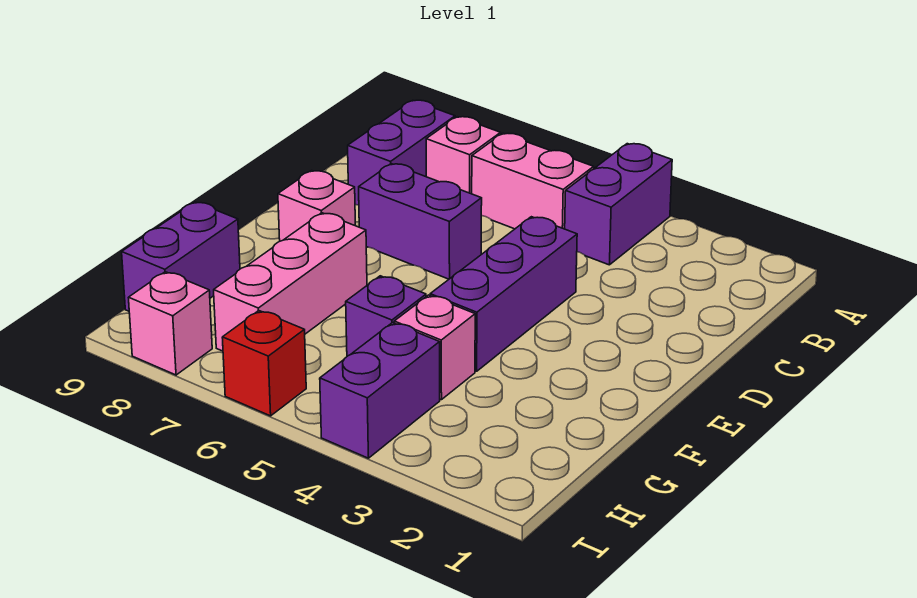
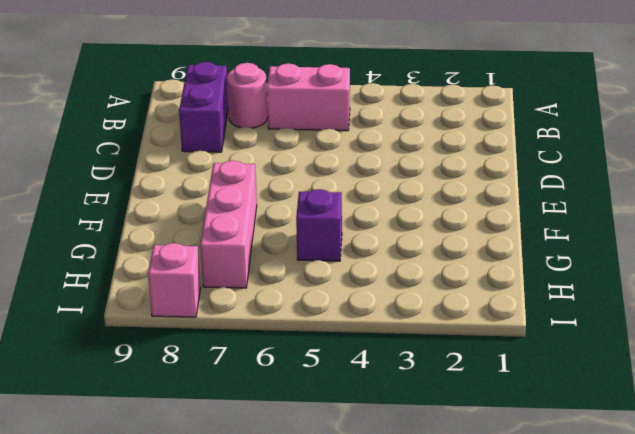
pink 1x1 round brick [227,63,268,128] -> pink 1x1 brick [426,117,501,194]
none -> purple 1x2 brick [565,144,672,265]
none -> purple 1x3 brick [430,217,577,371]
none -> purple 1x2 brick [359,164,482,279]

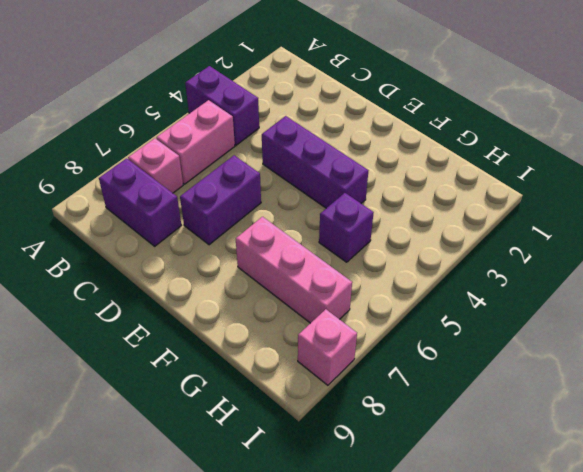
none -> pink 1x1 brick [278,171,355,241]
none -> pink 1x1 brick [394,295,475,400]
none -> purple 1x2 brick [122,202,240,311]

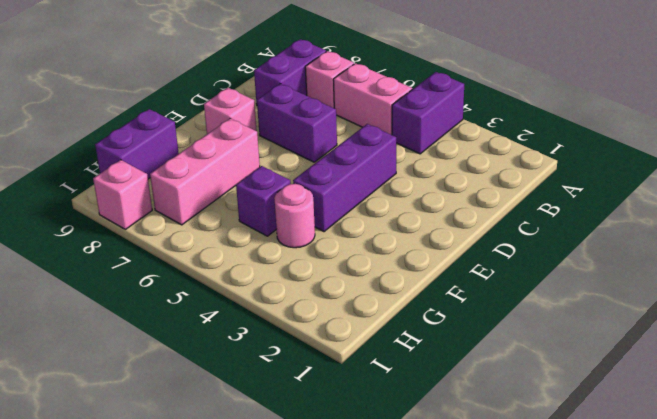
pink 1x1 round brick [274,184,315,248] -> pink 1x1 brick [394,295,475,400]
none -> purple 1x2 brick [320,323,440,458]
none -> red 1x1 brick [222,311,306,416]

